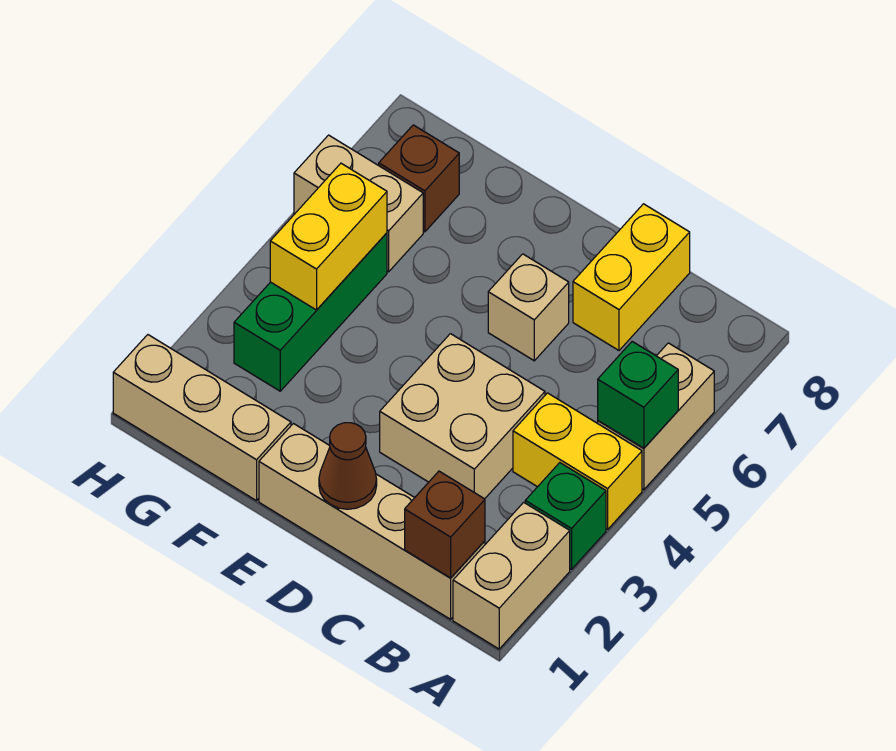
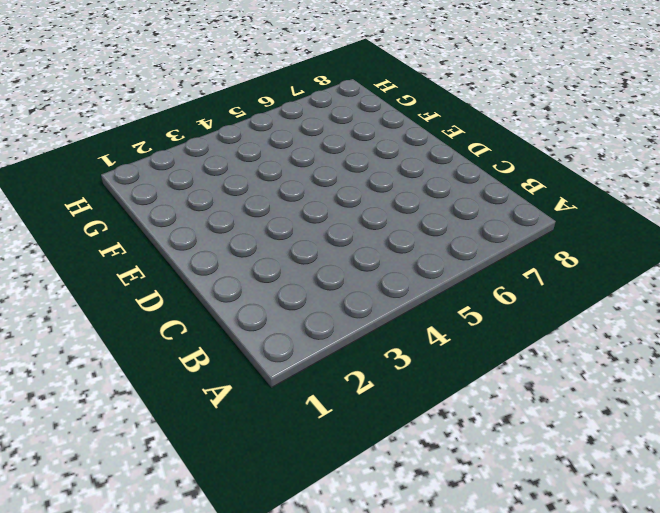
none -> tan 1x2 brick [453,502,570,649]
none -> green 1x1 brick [525,463,606,569]
none -> yellow 1x2 brick [513,393,642,529]

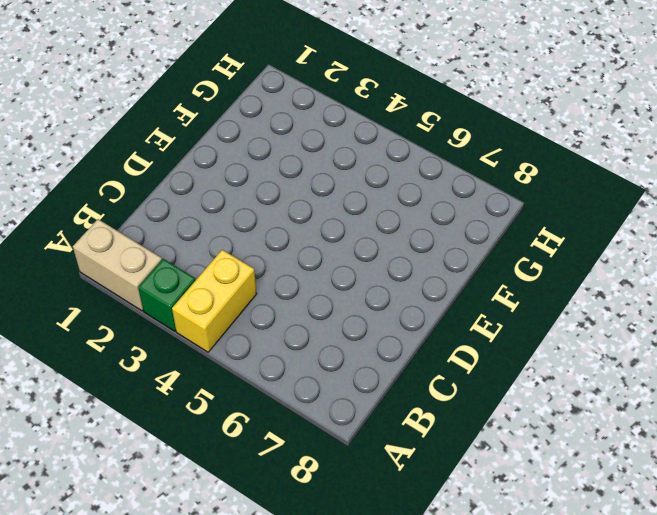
none -> tan 1x2 brick [598,343,714,490]
none -> tan 1x4 brick [259,424,485,619]
none -> tan 2x2 brick [380,334,545,499]

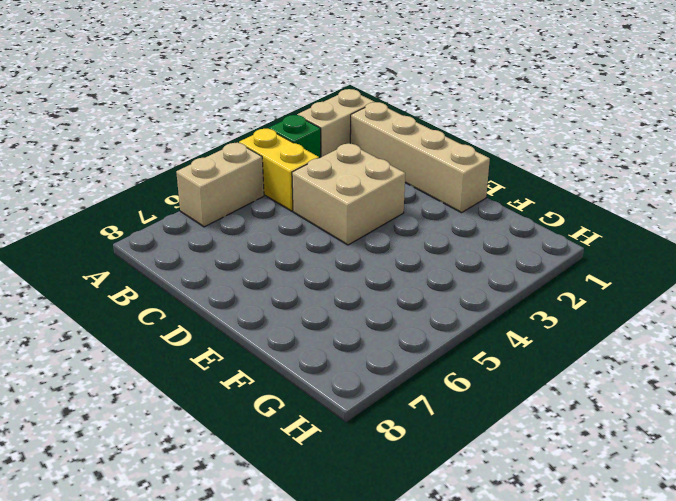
none -> yellow 1x2 brick [573,204,690,350]
none -> tan 1x1 brick [488,254,569,361]
none -> tan 1x3 brick [113,335,291,501]

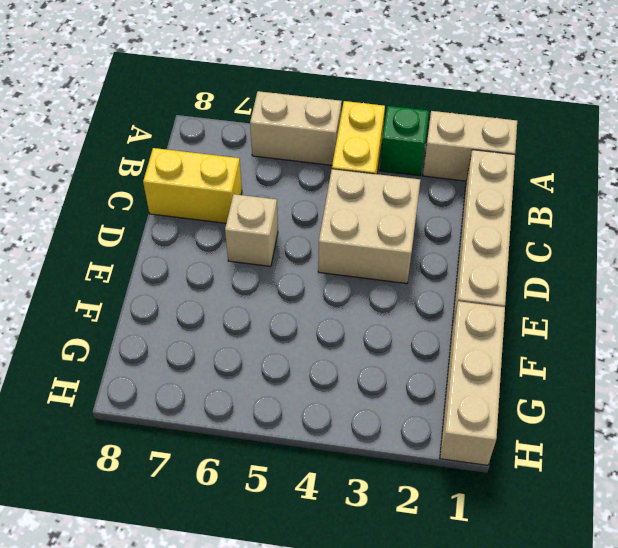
none -> green 1x3 brick [234,233,387,391]
none -> tan 1x2 brick [294,135,423,272]
none -> brown 1x1 brick [379,125,459,232]

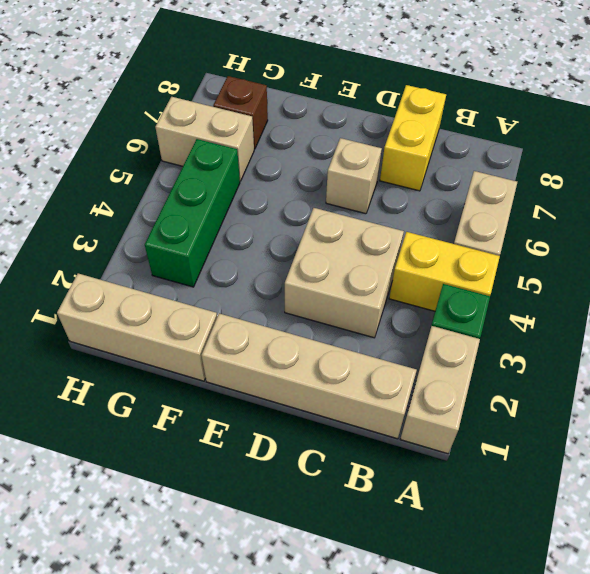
none -> green 1x1 brick [598,342,678,448]
none -> brown 1x1 brick [405,471,485,578]
none -> brown 1x1 cone [319,423,377,509]

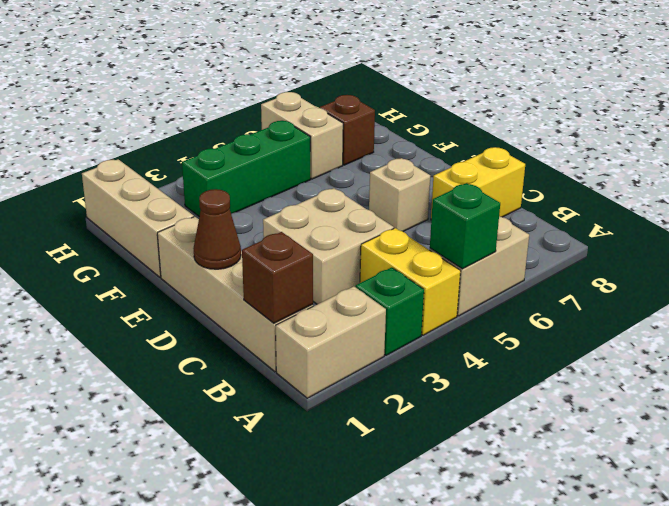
none -> yellow 1x2 brick [270,163,387,310]

